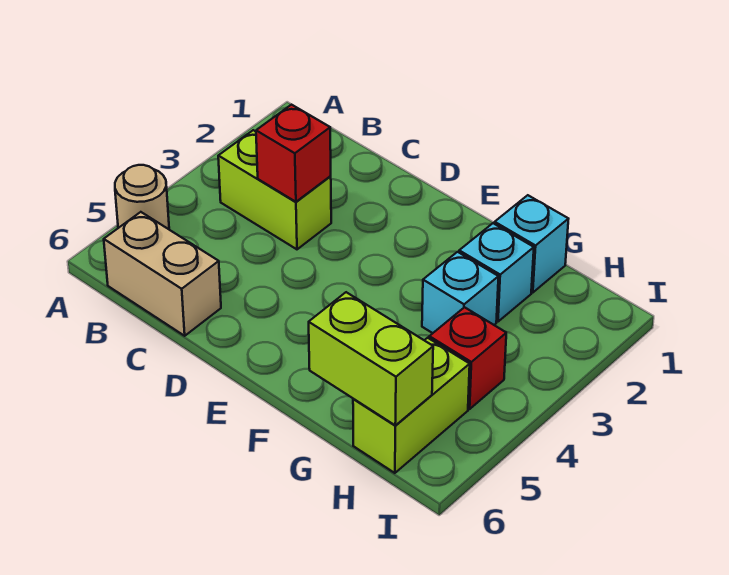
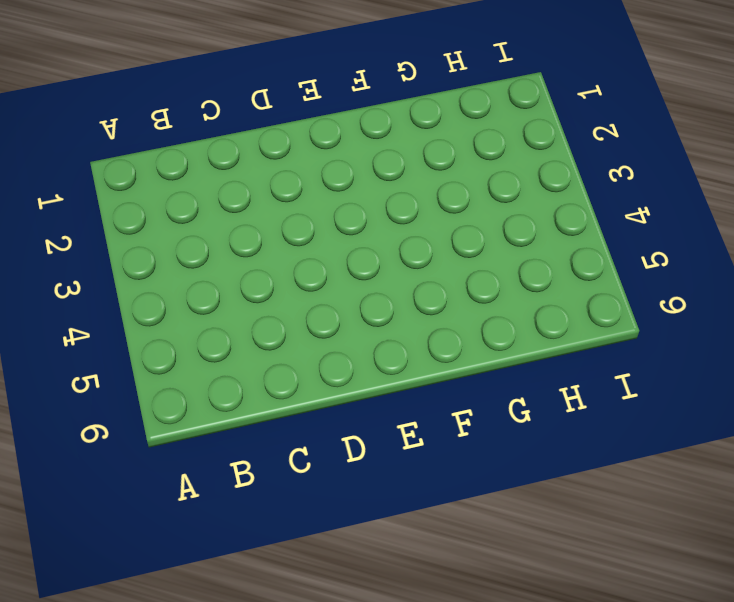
none -> tan 1x1 round brick [115,165,169,229]
none -> lime 1x2 brick [218,130,331,249]

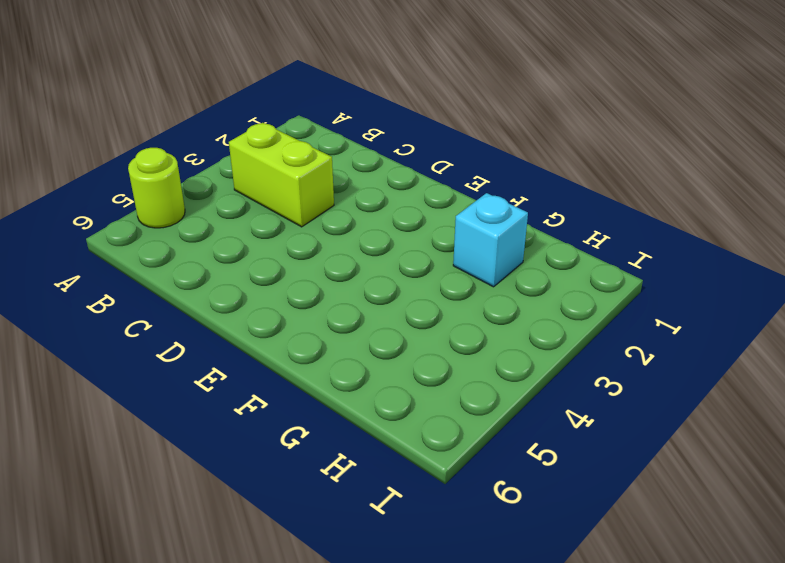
lime 1x1 round brick [128,148,185,228] -> tan 1x1 round brick [115,165,169,229]
none -> tan 1x2 brick [104,212,221,336]
none -> cyan 1x1 brick [495,195,568,293]

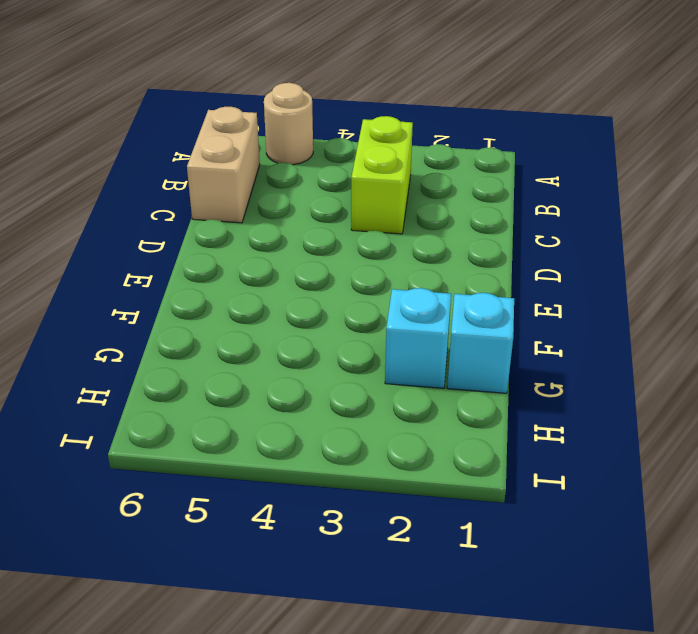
none -> cyan 1x1 brick [422,252,499,333]
none -> red 1x1 brick [429,307,506,409]

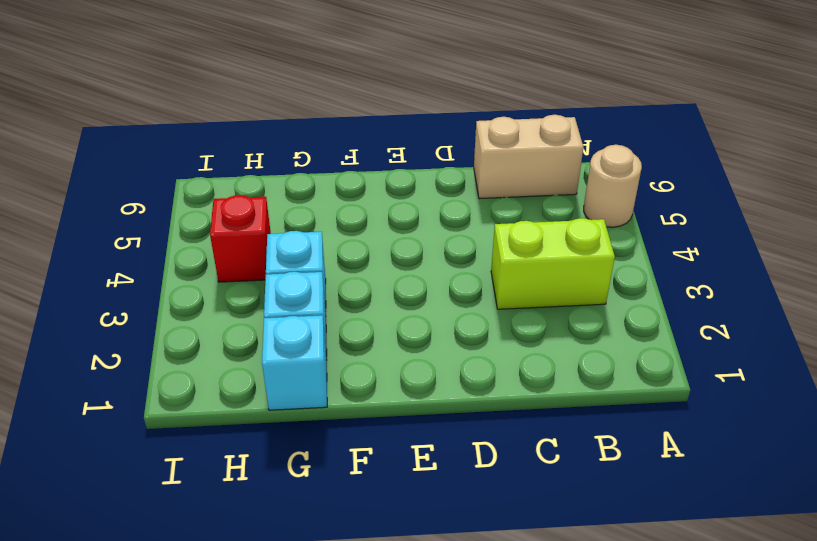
none -> lime 1x2 brick [353,338,470,473]
none -> red 1x1 brick [256,105,331,202]

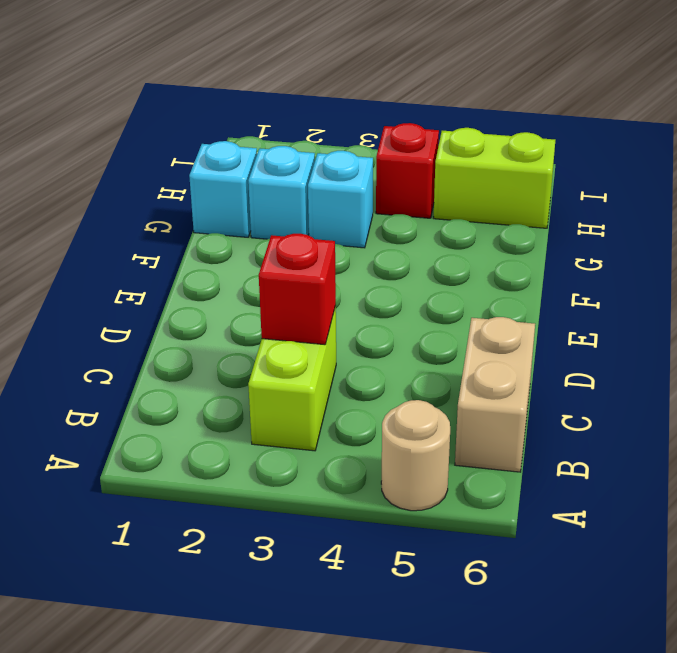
none -> lime 1x2 brick [309,292,433,425]

